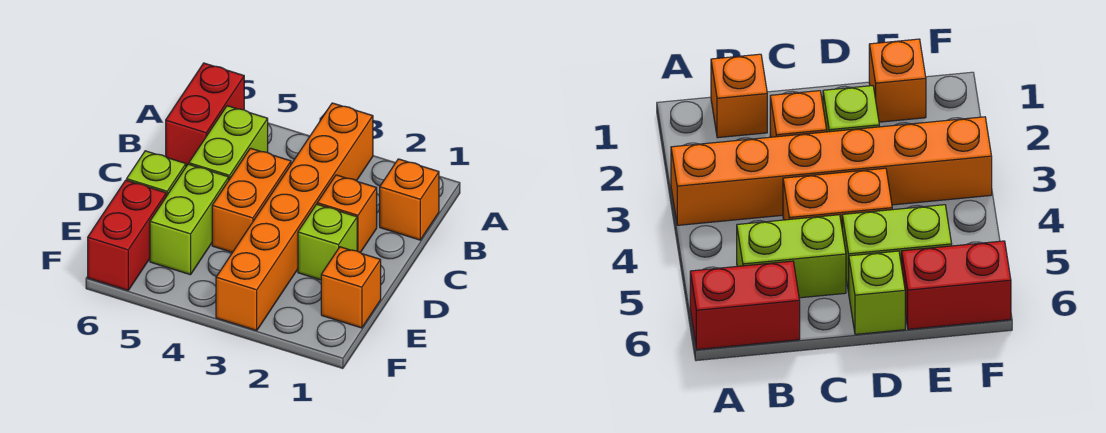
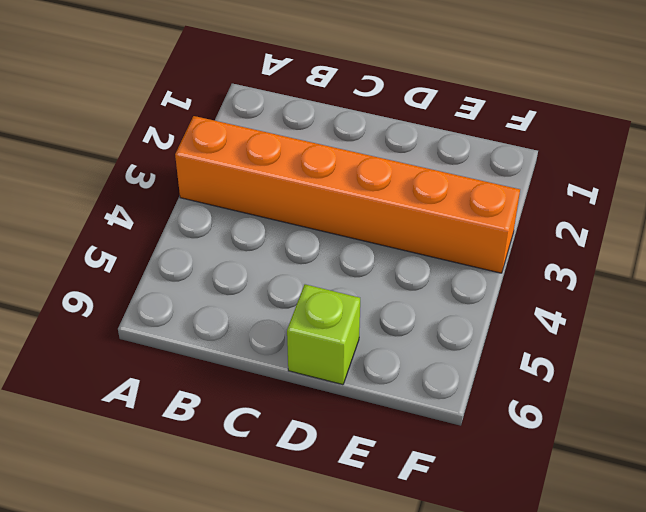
none -> red 1x2 brick [166,63,244,166]
none -> orange 1x1 brick [380,159,439,240]

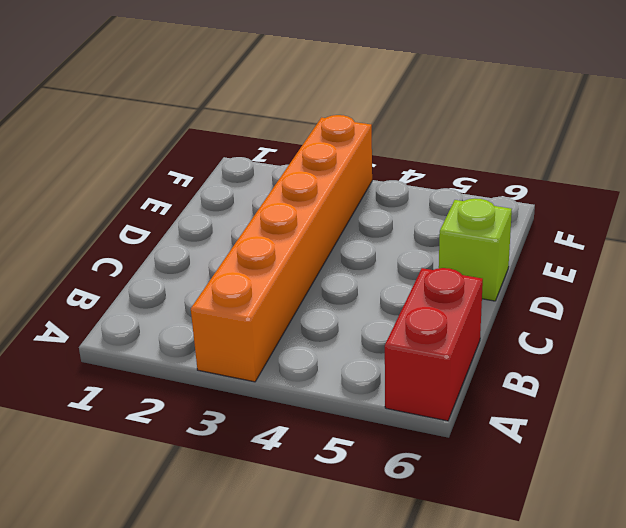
none -> orange 1x1 brick [380,159,439,240]
none -> lime 1x2 brick [189,106,268,179]

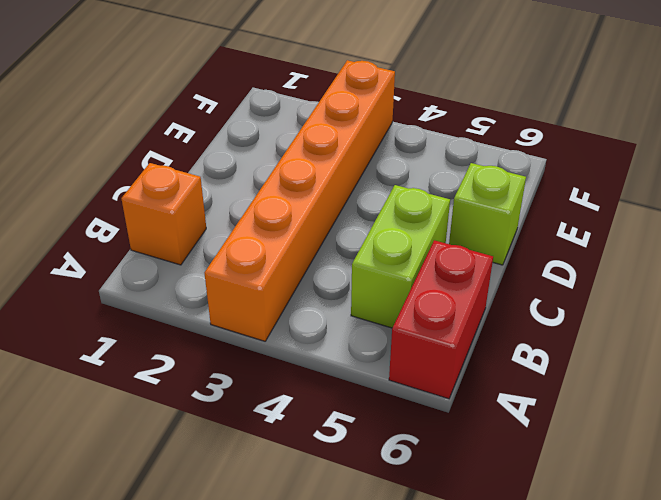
none -> orange 1x1 brick [317,175,377,253]
none -> orange 1x2 brick [212,148,291,252]

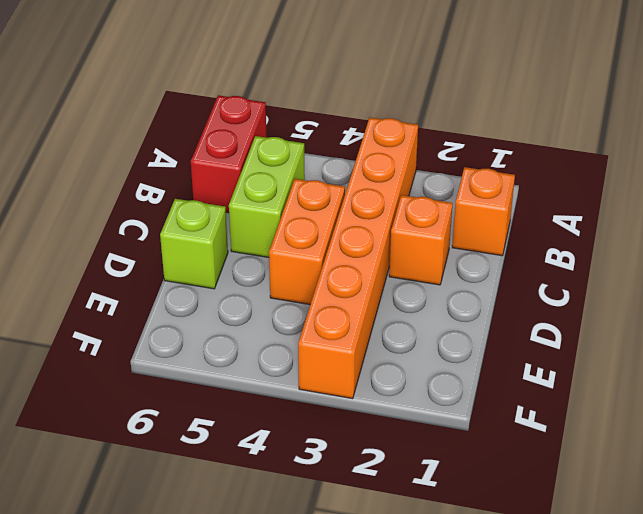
none -> lime 1x1 brick [298,204,357,280]
none -> lime 1x2 brick [150,164,229,275]

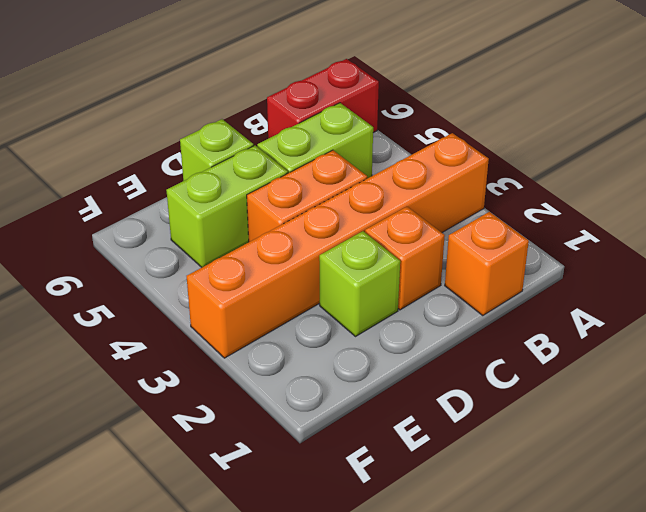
none -> orange 1x1 brick [321,247,381,328]
none -> red 1x2 brick [88,180,166,290]

